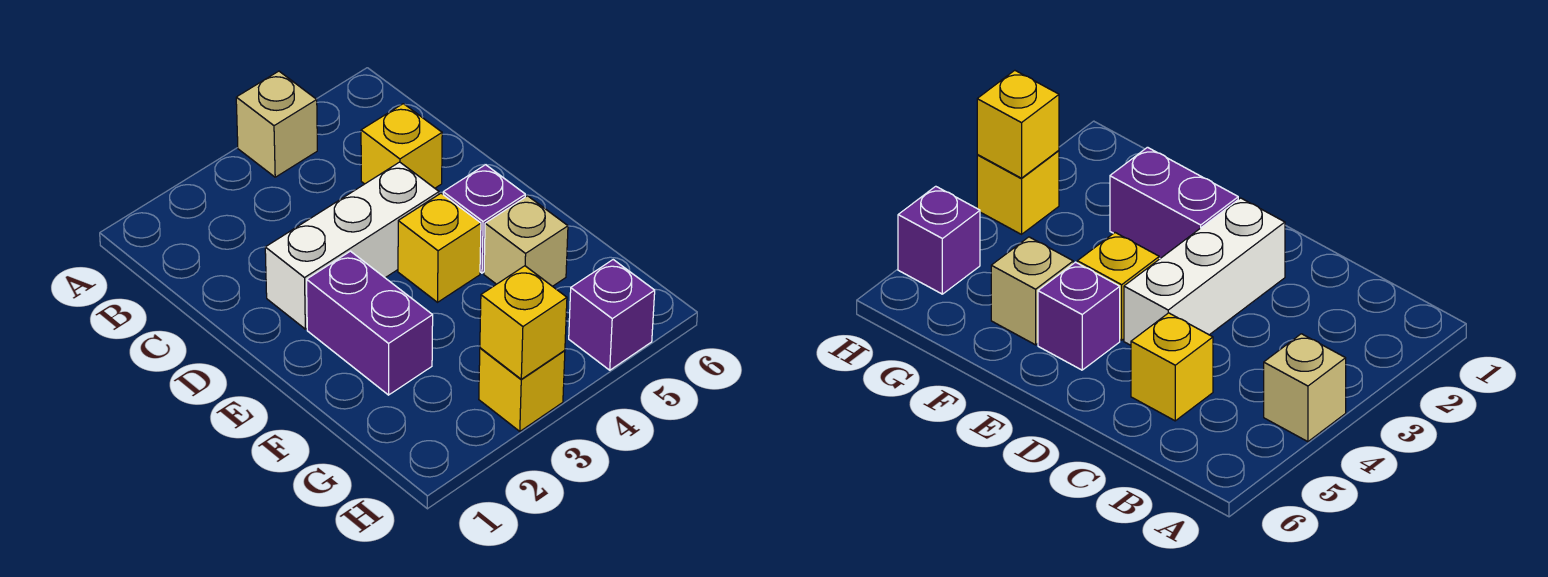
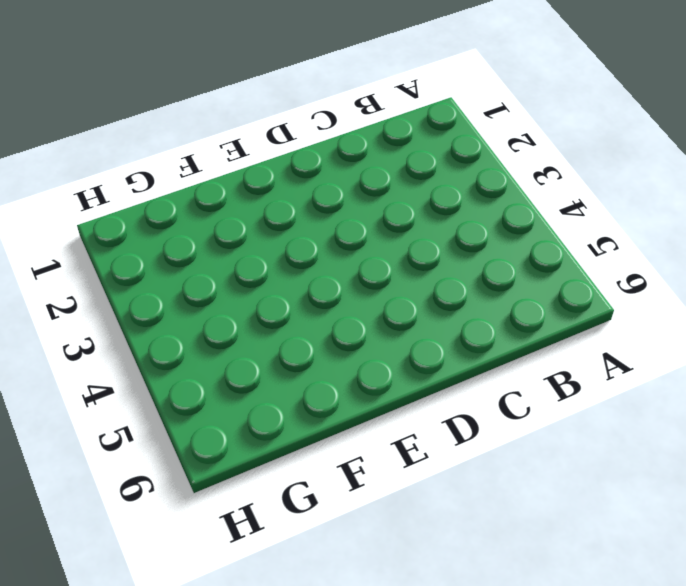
none -> tan 1x1 brick [236,71,317,177]
none -> yellow 1x1 brick [361,104,442,188]

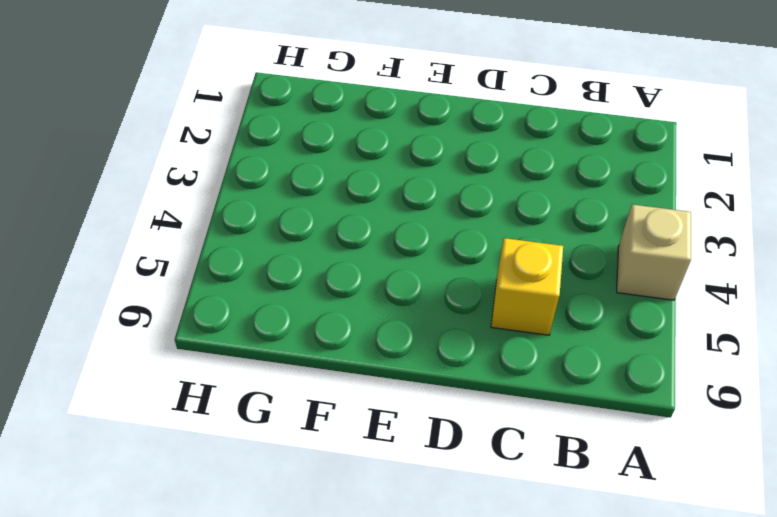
none -> white 1x3 brick [265,162,439,329]
none -> purple 1x2 brick [307,251,433,395]

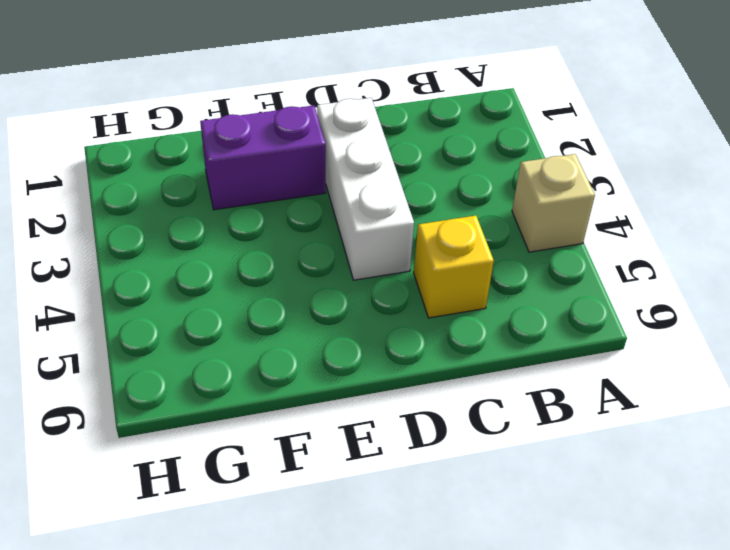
none -> yellow 1x1 brick [398,193,481,302]
none -> purple 1x1 brick [443,165,525,273]

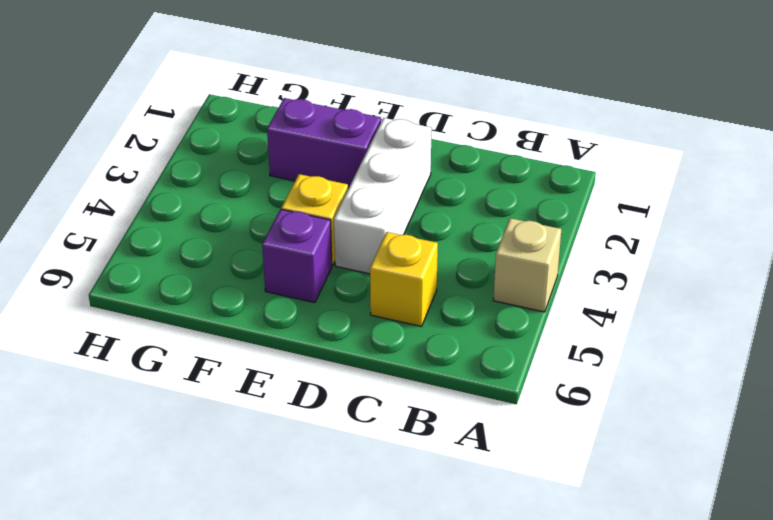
none -> tan 1x1 brick [484,196,568,286]
none -> yellow 1x1 brick [479,348,565,431]

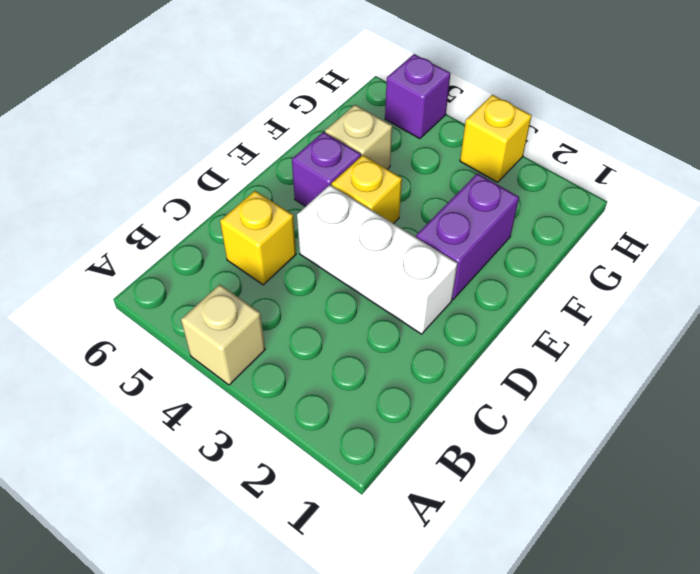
none -> yellow 1x1 brick [480,266,567,379]

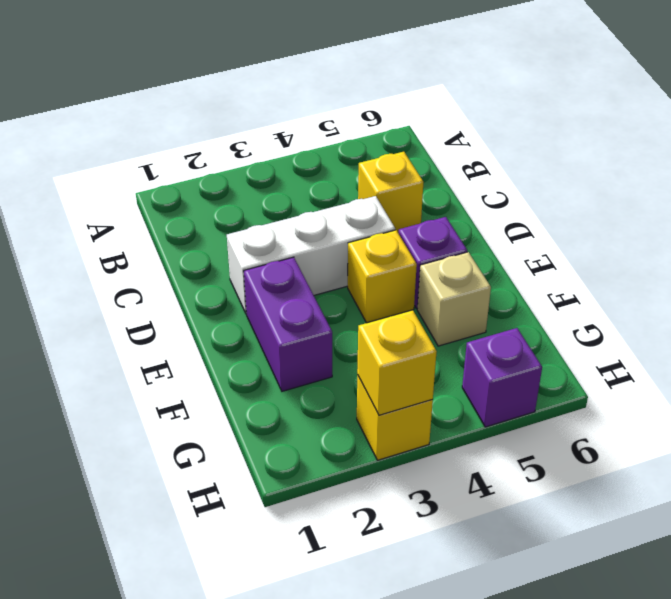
none -> tan 1x1 brick [236,71,317,177]

